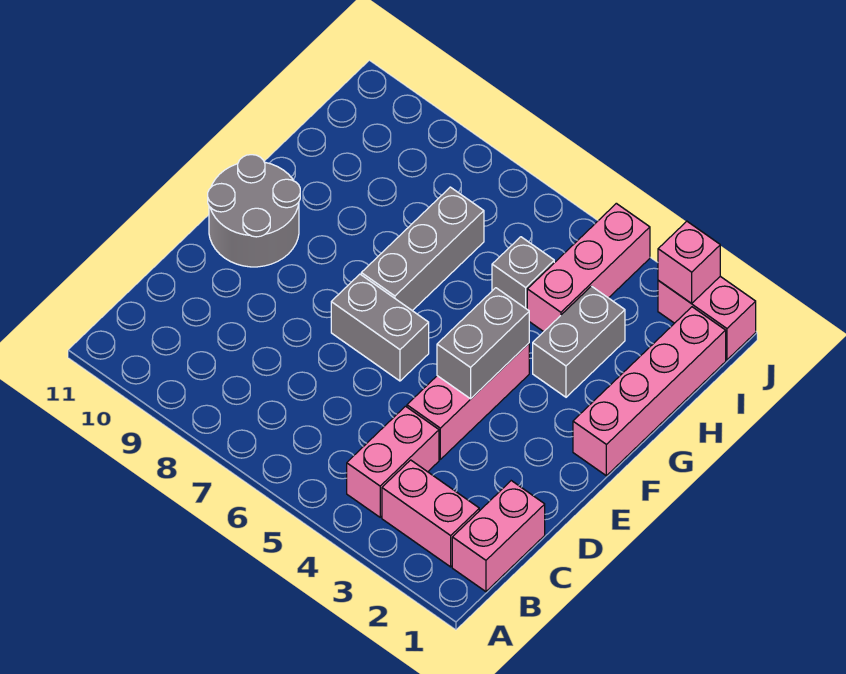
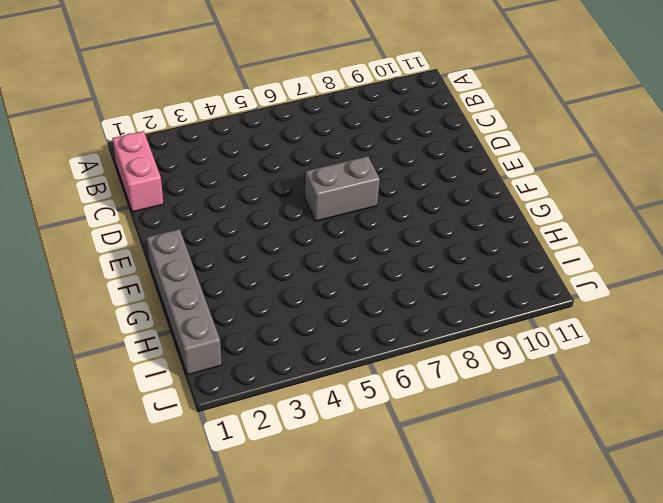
grey 1x4 brick [146,229,222,375] -> pink 1x4 brick [573,307,726,476]
none -> pink 1x2 brick [382,460,479,567]
none -> pink 1x2 brick [347,406,439,517]
none -> pink 1x3 brick [407,343,529,459]

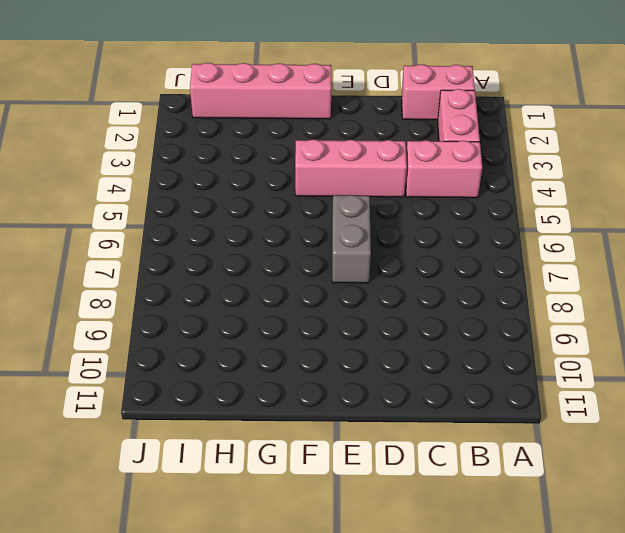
none -> grey 2x2 round brick [208,155,300,267]
none -> grey 1x3 brick [361,187,484,311]
none -> grey 1x2 brick [533,286,625,397]

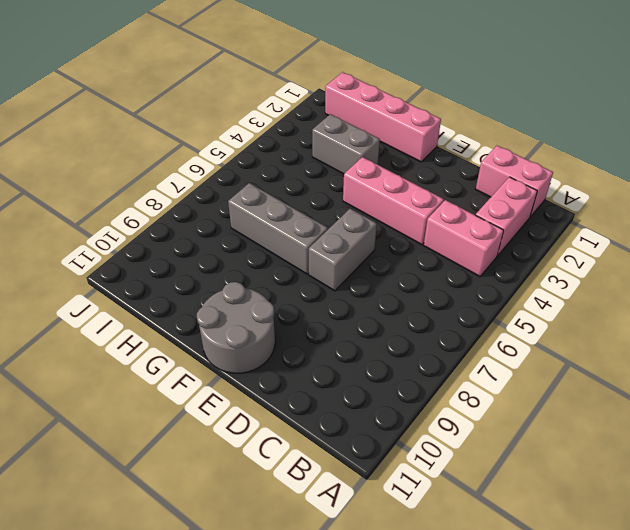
none -> pink 1x3 brick [527,203,650,332]
none -> grey 1x1 brick [492,237,554,309]
none -> pink 1x2 brick [658,276,756,360]

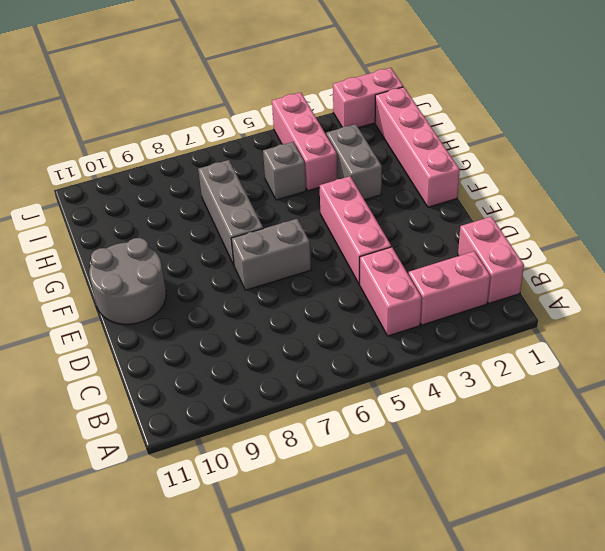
none -> grey 1x2 brick [437,288,529,399]
none -> pink 1x1 brick [658,221,720,304]

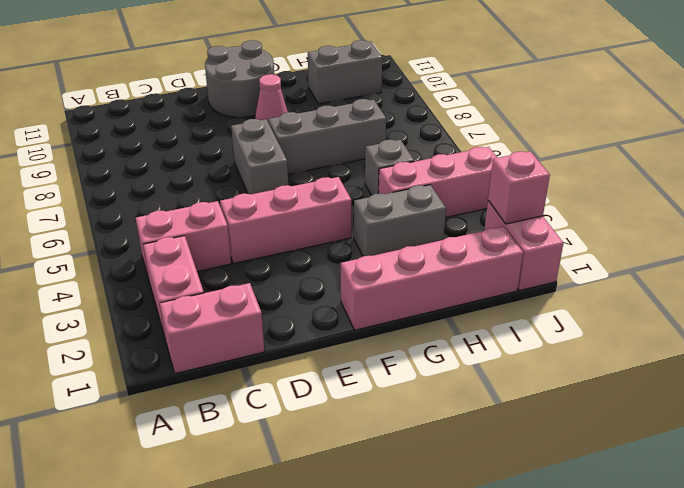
pink 1x1 cone [255,74,288,121] -> none
grey 1x2 brick [308,40,382,104] -> grey 1x2 brick moved to [437,288,529,399]

